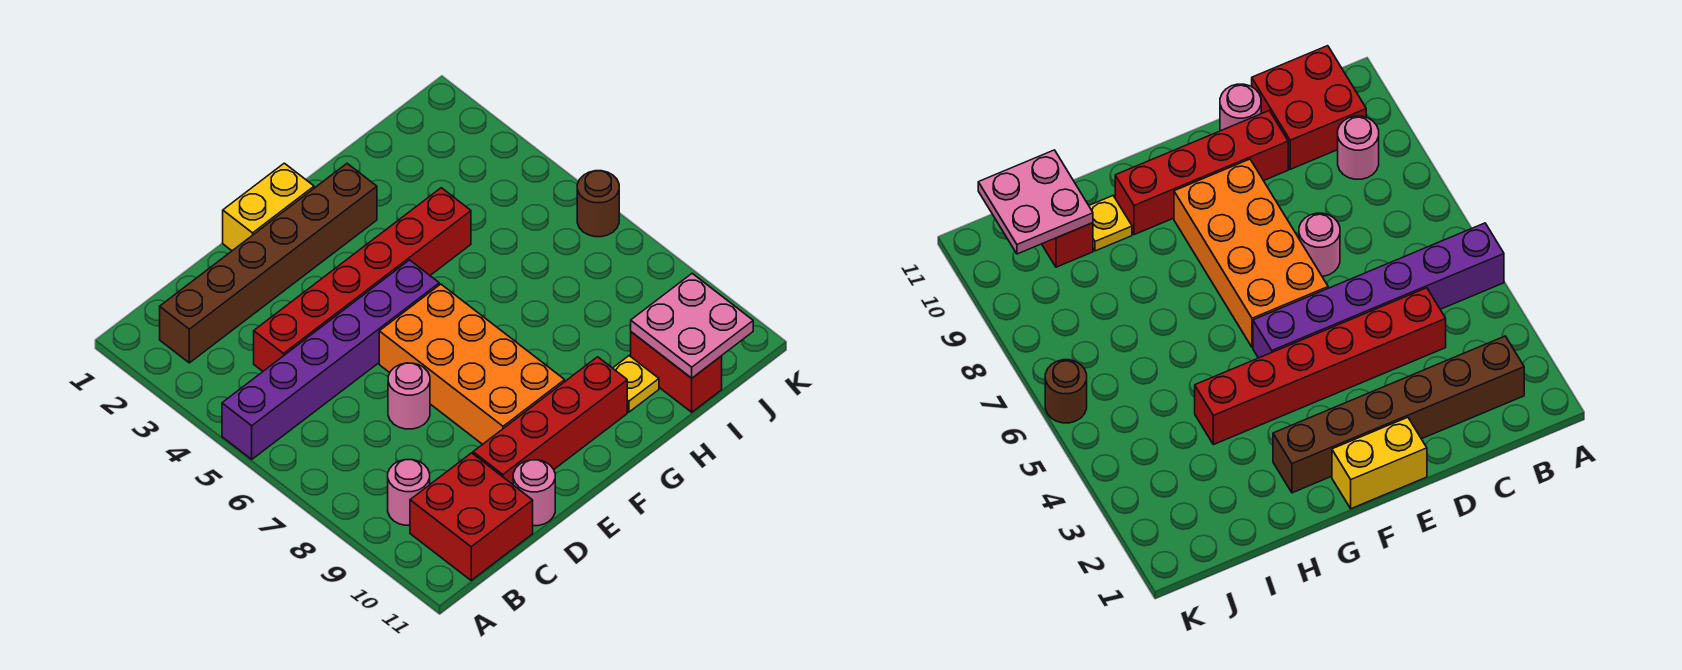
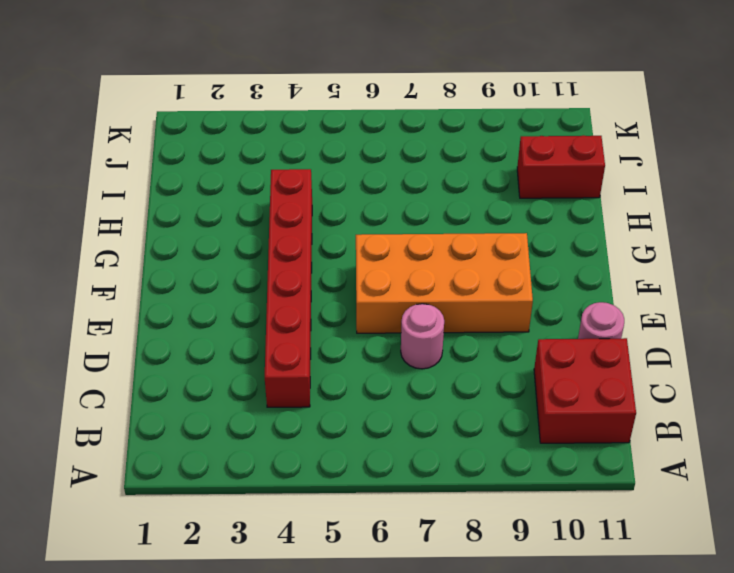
none -> purple 1x6 brick [222,260,439,459]
none -> brown 1x6 brick [160,164,377,363]
none -> pink 1x1 round brick [388,460,430,525]

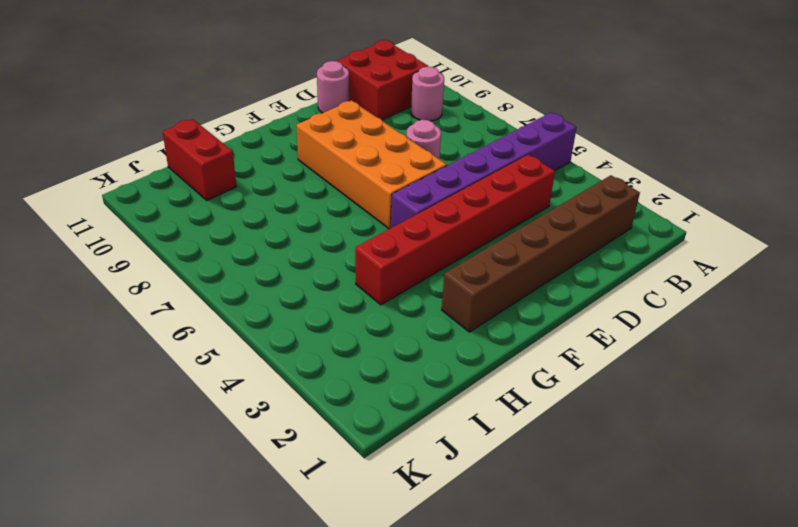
none -> red 1x4 brick [473,357,627,484]
none -> yellow 1x2 brick [223,163,314,251]
none -> yellow 1x1 plate [613,356,659,412]

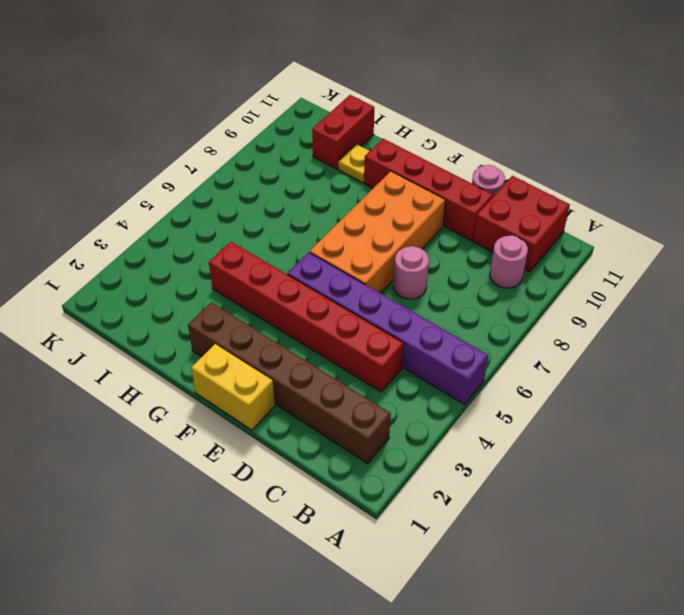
none -> brown 1x1 round brick [577,171,619,237]
none -> pink 2x2 plate [631,273,753,378]

